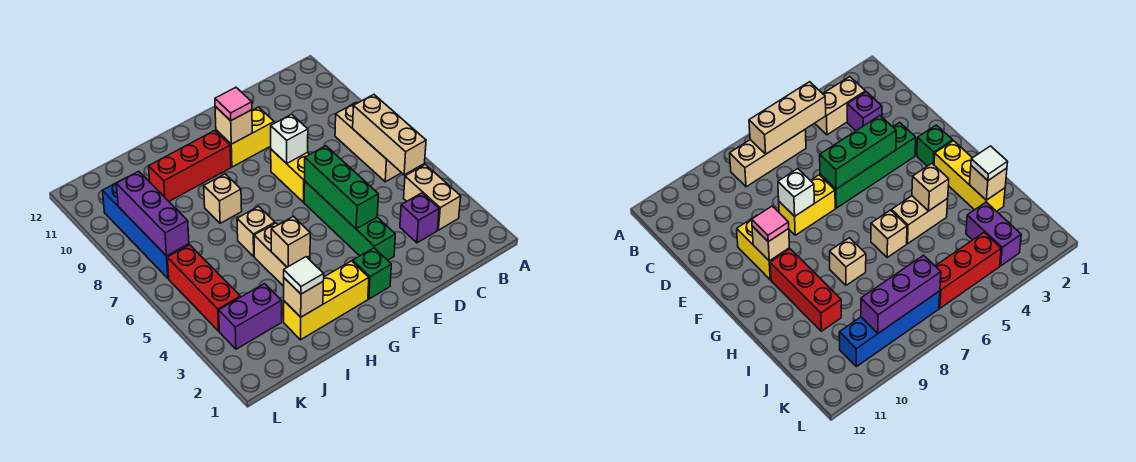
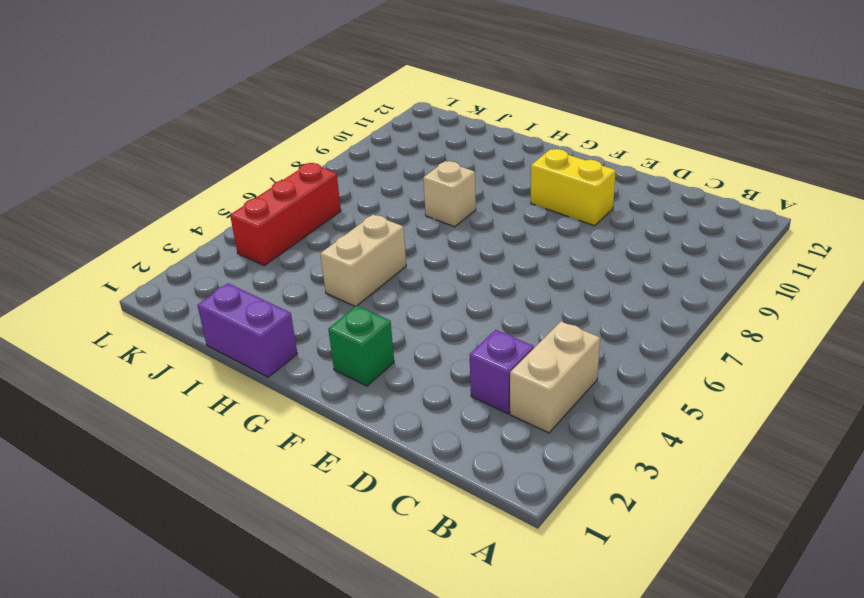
purple 1x2 brick [197,283,297,377] -> purple 1x2 brick moved to [219,284,282,349]
none -> tan 1x3 brick [335,103,401,182]
none -> green 1x4 brick [304,181,395,260]
none -> yellow 1x2 brick [271,149,310,202]

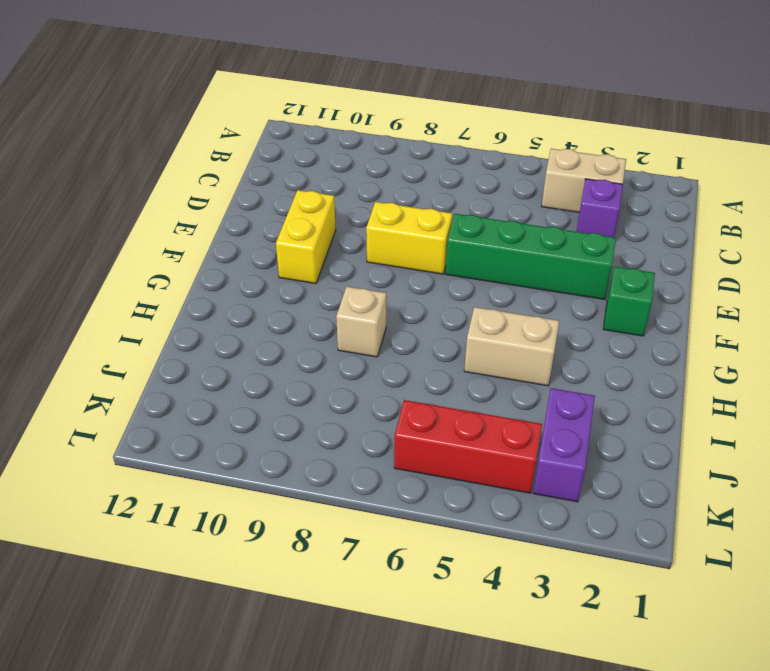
none -> tan 1x3 brick [335,103,401,182]
none -> yellow 1x3 brick [284,261,369,340]
none -> red 1x3 brick [149,130,231,201]

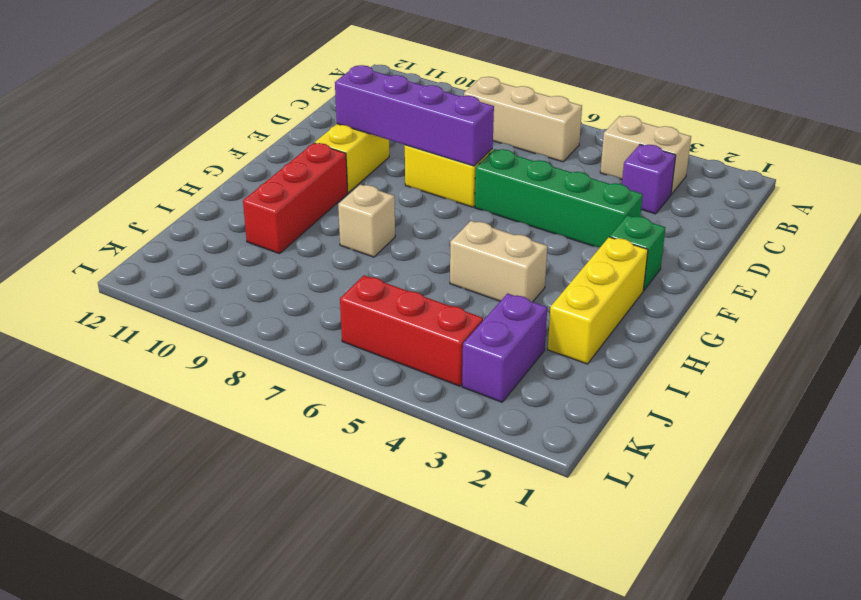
purple 1x4 brick [335,65,494,166] -> white 1x1 brick [271,114,308,164]
none -> tan 1x1 brick [237,206,275,256]
none -> blue 1x4 brick [103,178,189,279]
none -> tan 1x3 brick [353,94,426,175]

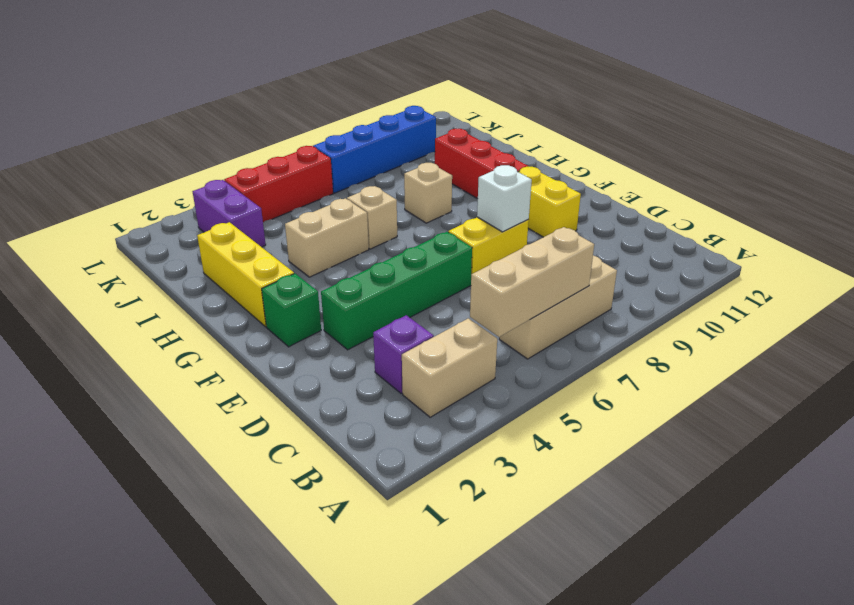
none -> green 1x3 brick [305,146,378,229]
none -> tan 1x1 brick [215,107,252,144]
none -> tan 1x1 brick [271,216,310,267]

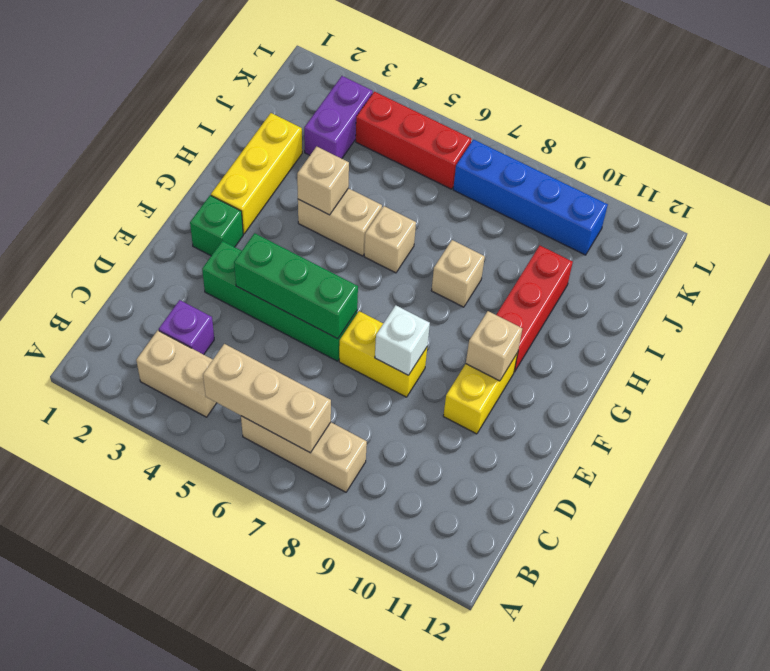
none -> tan 1x1 brick [284,278,323,317]
none -> purple 1x3 brick [116,171,189,256]
none -> pink 1x1 tile [215,87,252,121]

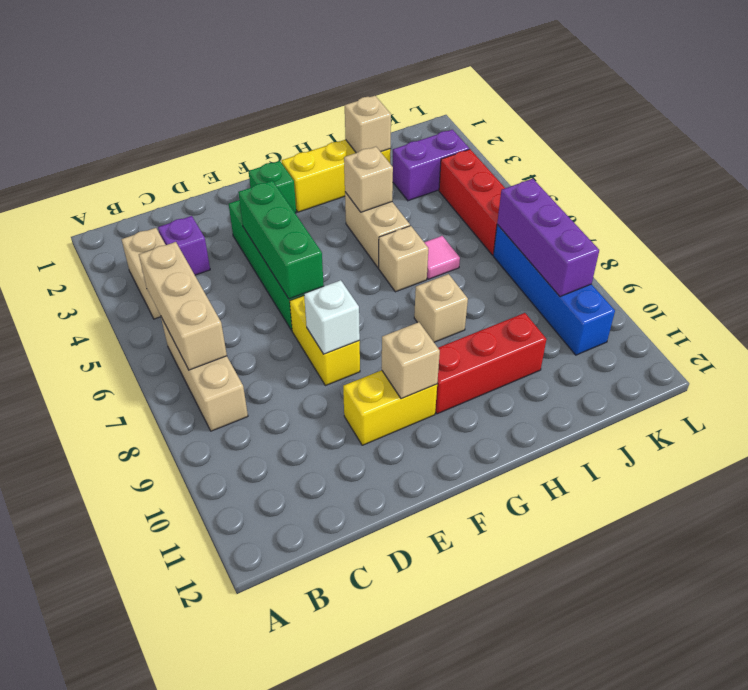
pink 1x1 tile [424,236,460,279] -> pink 1x1 tile moved to [215,87,252,121]
none -> white 1x1 tile [284,257,324,294]

